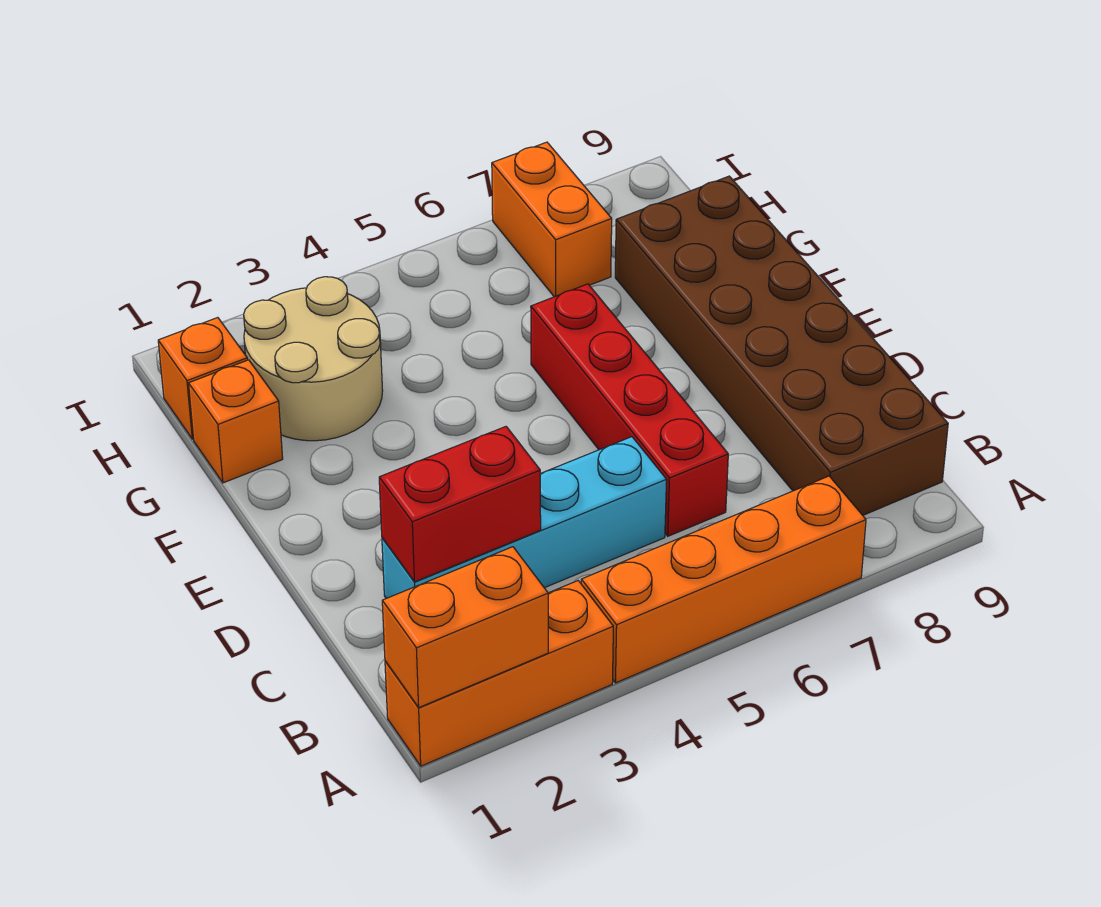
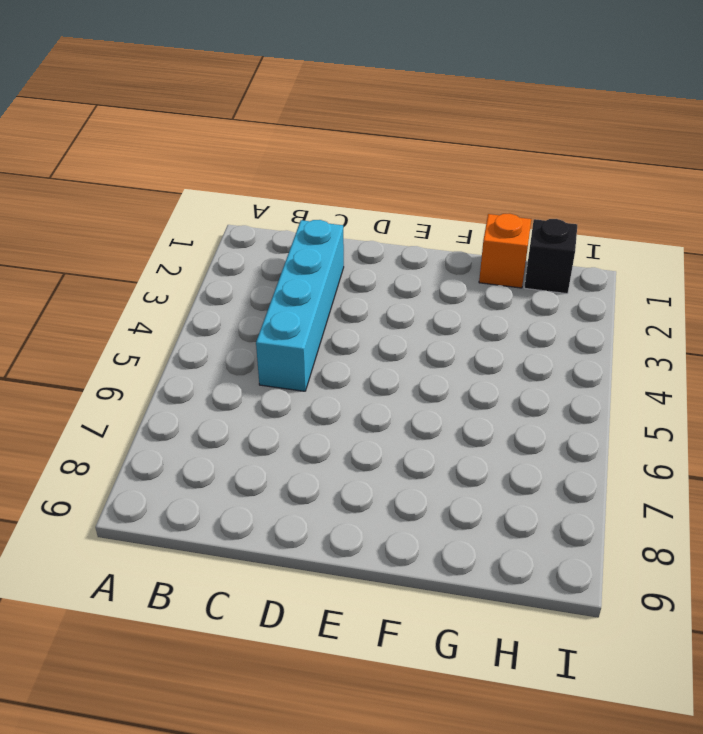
black 1x1 brick [524,219,577,294] -> orange 1x1 brick [158,318,247,439]
none -> orange 1x3 brick [385,581,613,766]
none -> orange 1x4 brick [581,476,866,683]

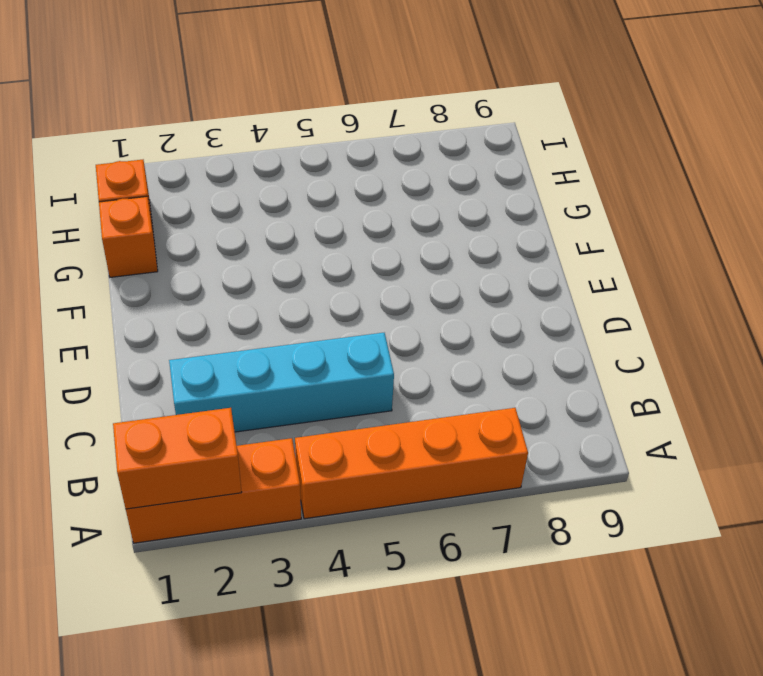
none -> brown 2x6 brick [615,176,948,515]
none -> red 1x4 brick [531,284,728,536]

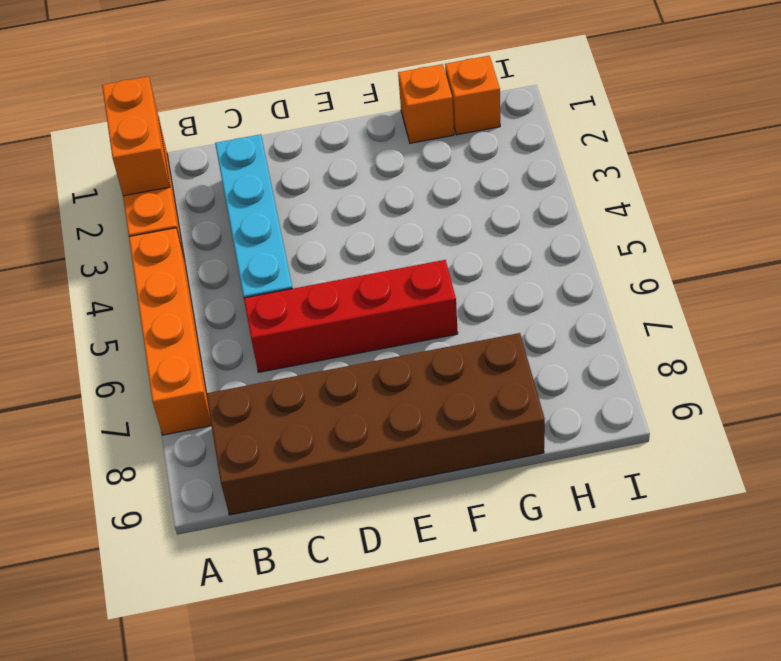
none -> tan 2x2 round brick [244,277,383,441]
none -> orange 1x2 brick [492,142,612,297]

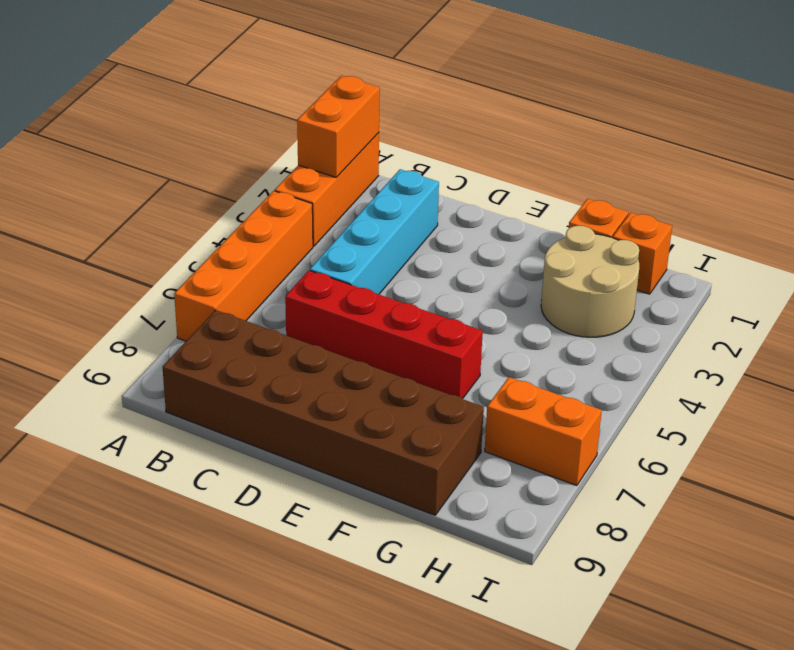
none -> red 1x2 brick [379,427,541,582]

